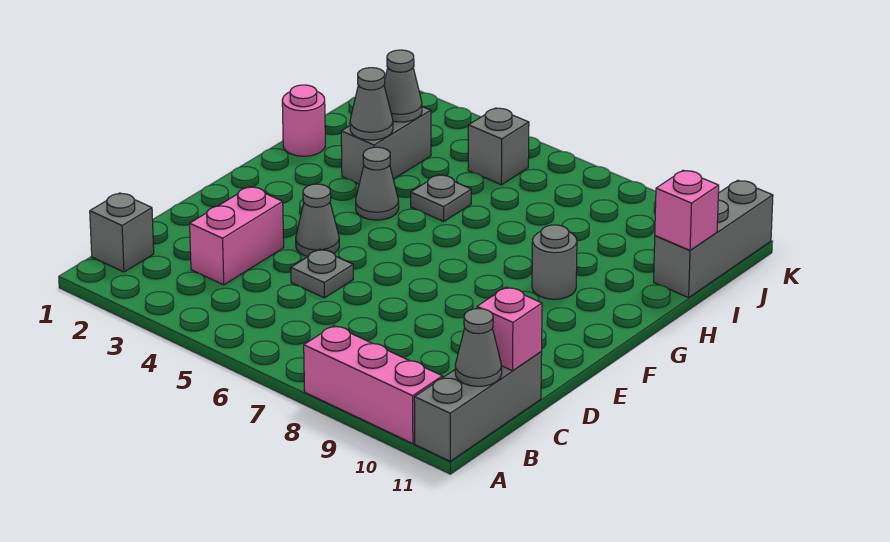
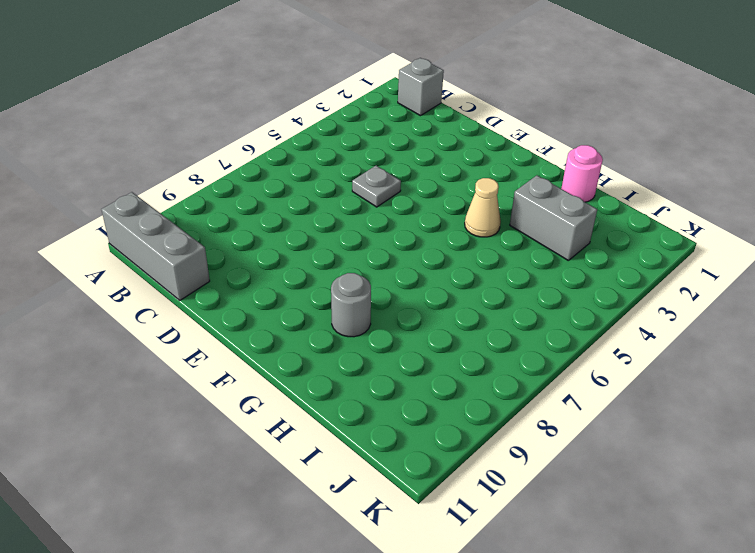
tan 1x1 cone [465,178,501,237] -> grey 1x1 cone [356,147,399,220]
none -> pink 1x3 brick [304,326,443,444]
none -> pink 1x2 brick [190,187,284,285]
none -> grey 1x1 cone [296,184,339,256]

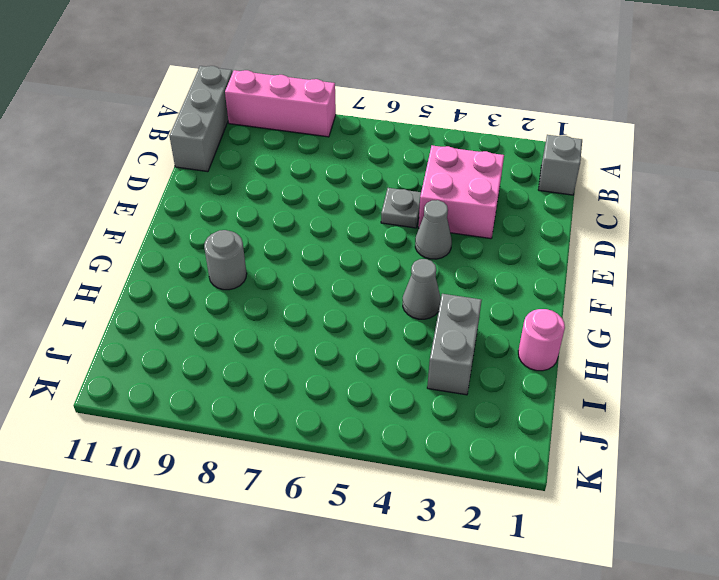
pink 2x2 brick [418,145,504,239] -> pink 1x2 brick [190,187,284,285]
none -> grey 1x1 plate [411,175,471,221]
none -> grey 1x3 brick [654,180,773,298]
none -> grey 1x1 brick [468,108,529,185]

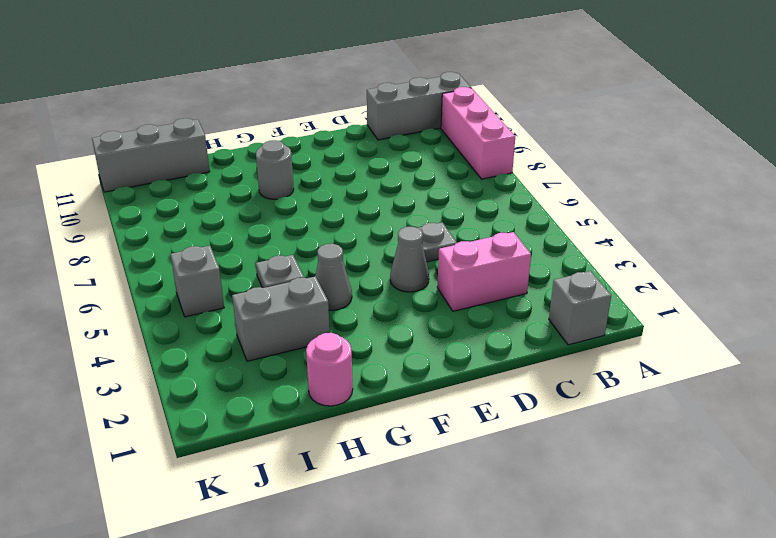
none -> grey 1x1 cone [455,309,502,386]
none -> pink 1x1 brick [477,287,542,371]
none -> grey 1x1 cone [350,68,393,140]

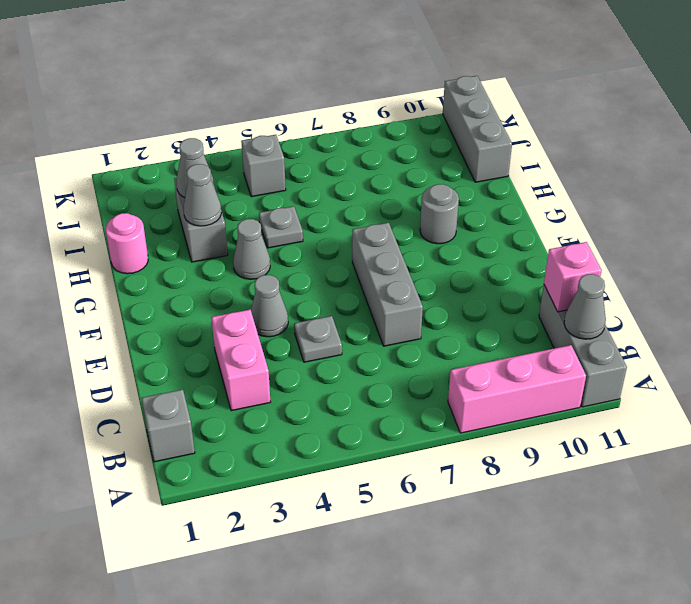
grey 1x3 brick [352,223,423,346] -> none
none -> pink 1x1 brick [655,170,719,250]

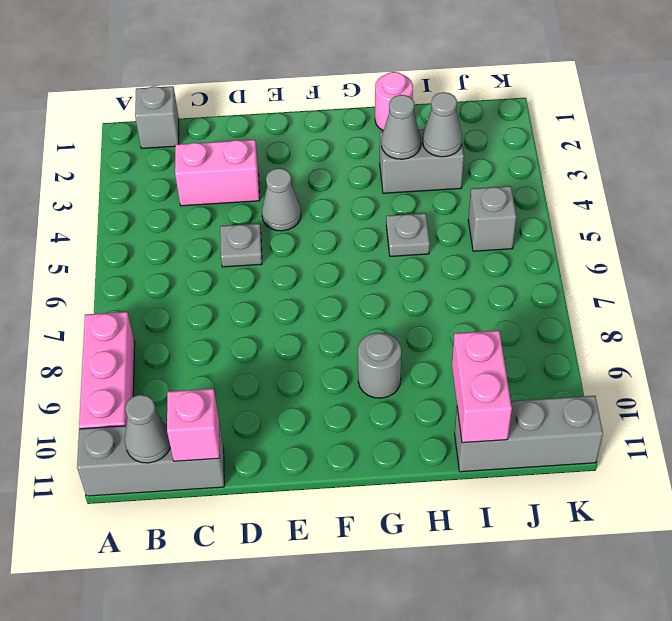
pink 1x2 brick [452,330,512,443] -> pink 1x1 brick [655,170,719,250]
none -> grey 1x1 cone [356,147,399,220]

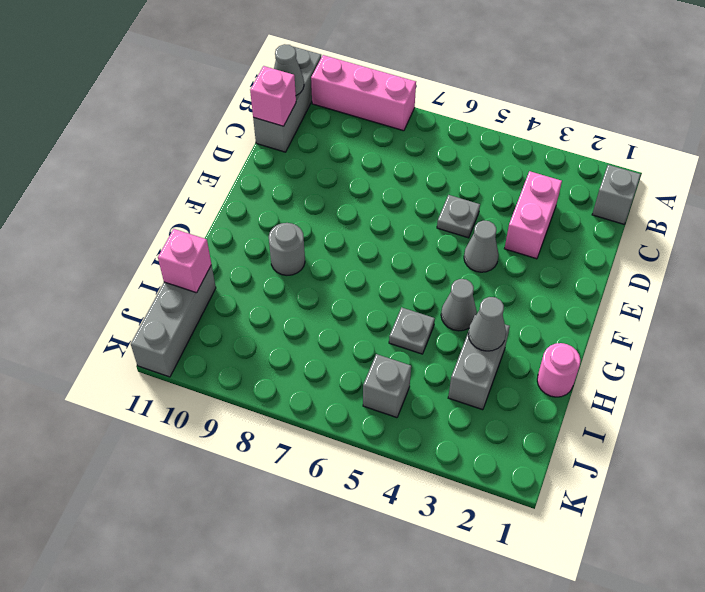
none -> grey 1x1 cone [384,50,422,122]

